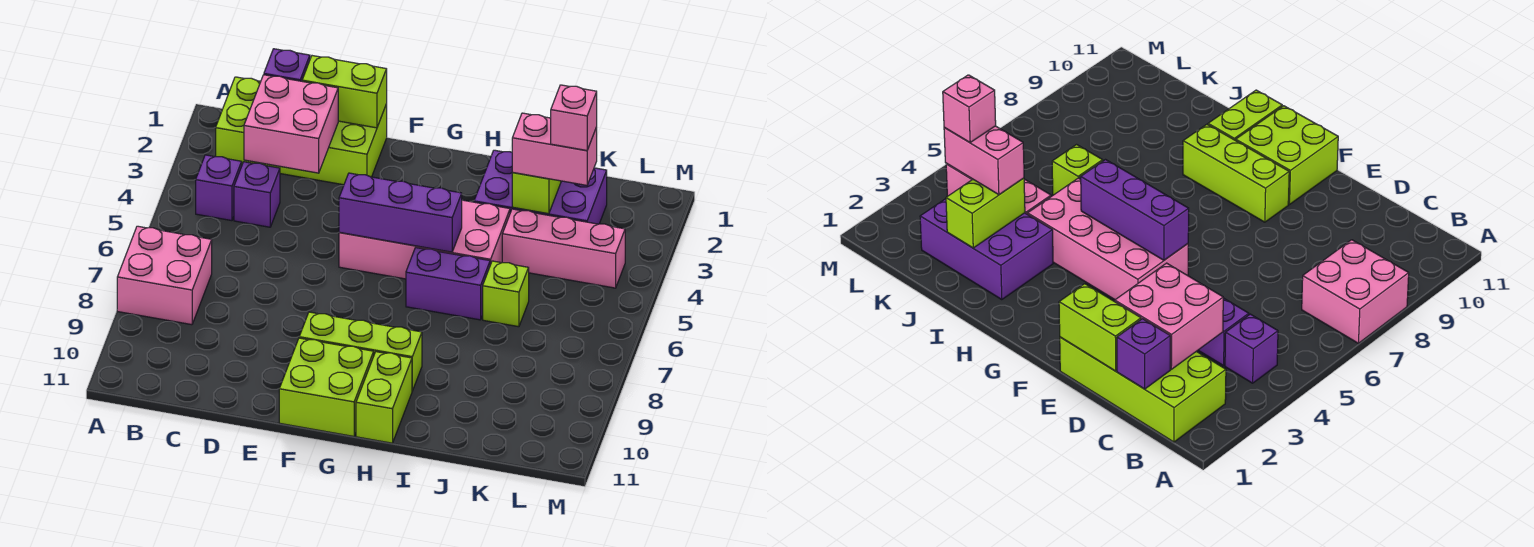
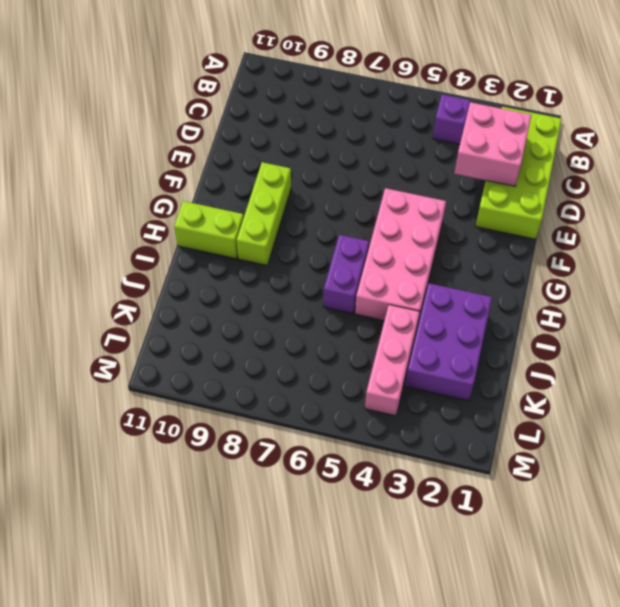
none -> pink 2x2 brick [117,226,212,325]
none -> purple 1x1 brick [234,162,280,227]
none -> lime 2x2 brick [279,338,374,436]

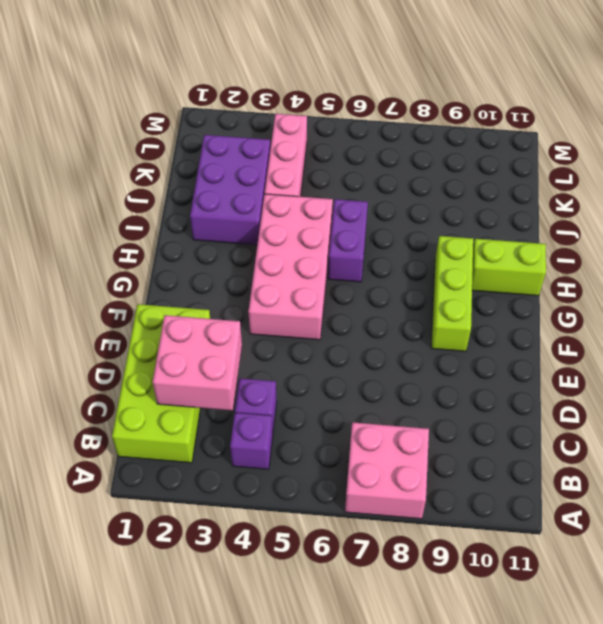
none -> lime 2x2 brick [279,338,374,436]
none -> lime 1x1 brick [483,261,529,327]
none -> purple 1x1 brick [264,49,310,81]

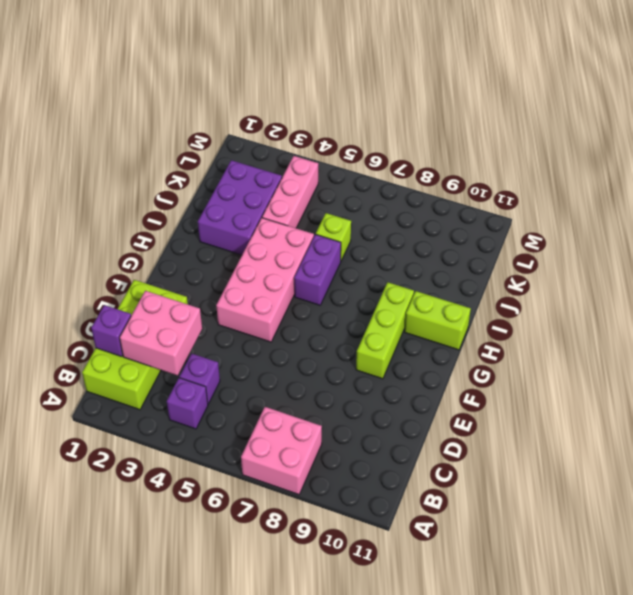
none -> lime 2x2 brick [279,338,374,436]
none -> lime 1x2 brick [302,56,387,128]
none -> purple 1x3 brick [339,173,462,252]

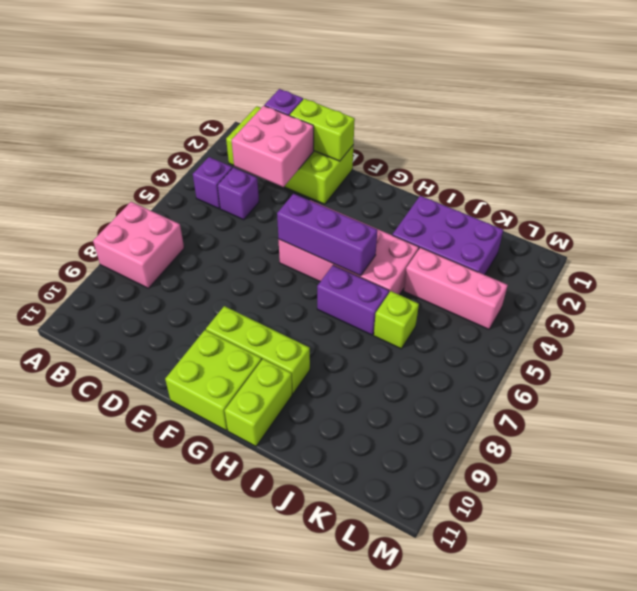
none -> lime 1x2 brick [512,173,561,214]
none -> pink 1x2 brick [512,113,597,185]
none -> pink 1x1 brick [551,85,597,150]

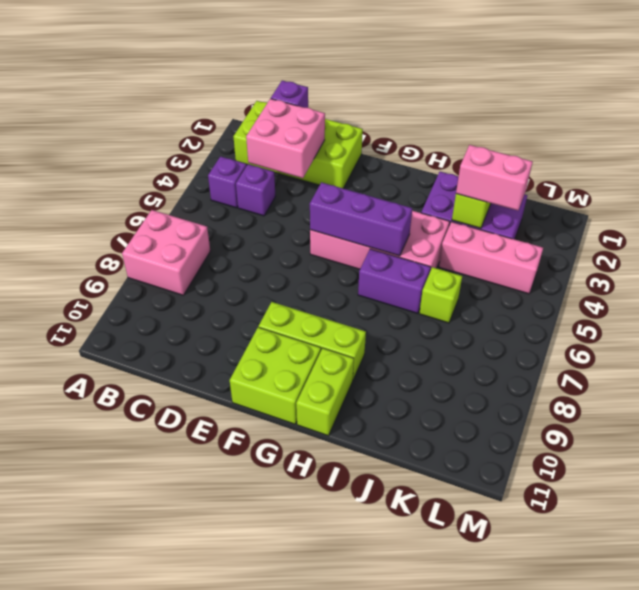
none -> lime 1x2 brick [302,56,387,128]
none -> pink 1x1 brick [551,85,597,150]

